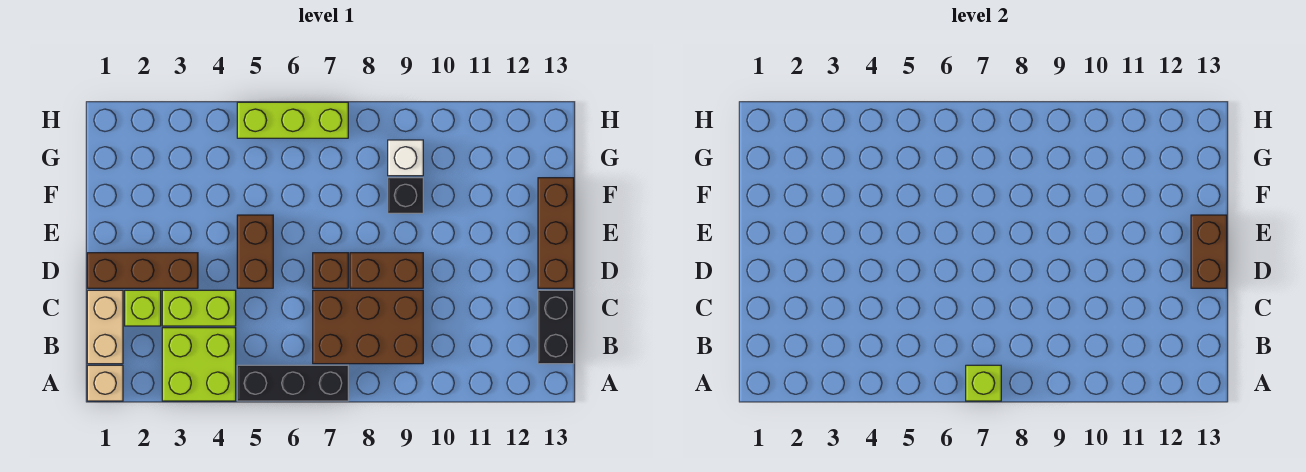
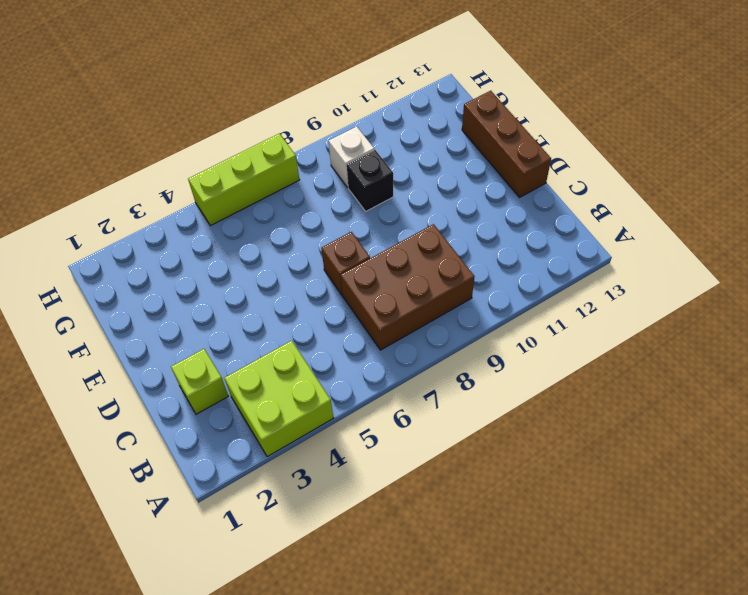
none -> tan 1x1 brick [87,365,123,401]
none -> black 1x3 brick [237,365,348,401]
none -> tan 1x2 brick [87,290,123,364]

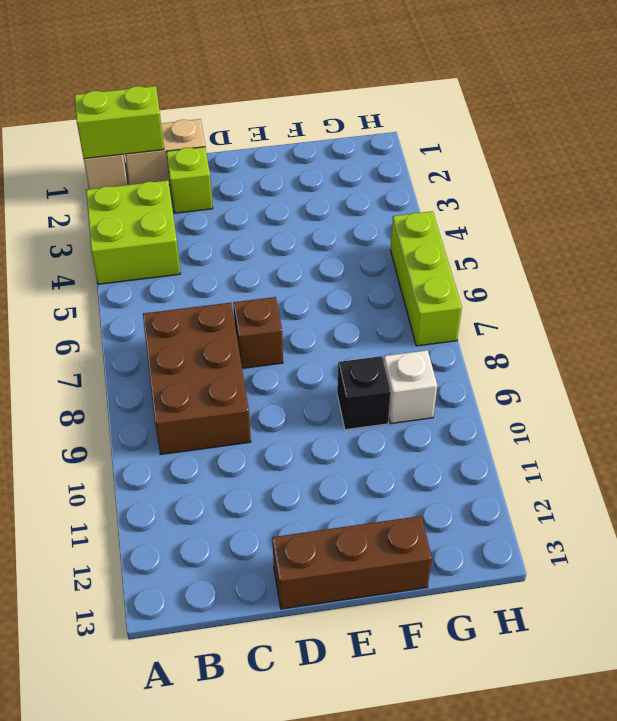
lime 1x2 brick [75,86,164,159] -> lime 1x2 brick turned to [162,290,236,326]
none -> black 1x3 brick [237,365,348,401]
none -> black 1x2 brick [538,290,574,364]
none -> brown 1x3 brick [87,253,198,288]

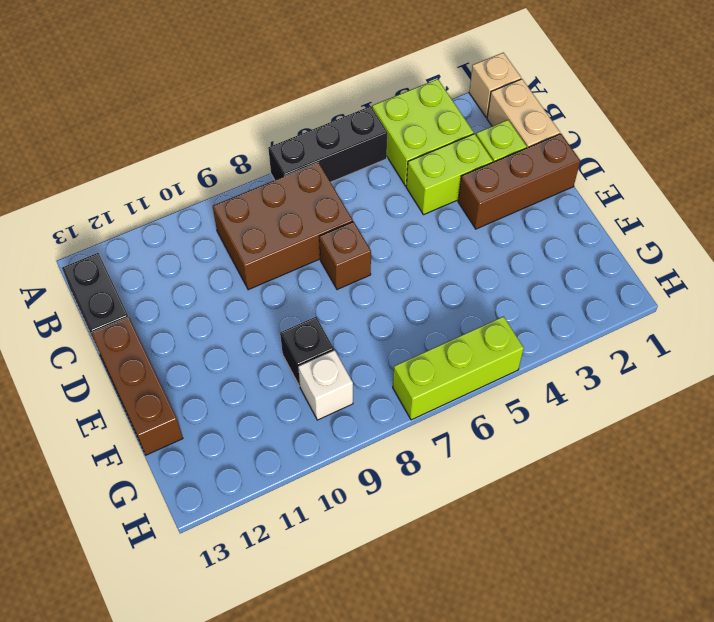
none -> brown 1x2 brick [237,215,273,288]
none -> brown 1x2 brick [350,253,423,288]
none -> lime 1x1 brick [966,365,1001,401]

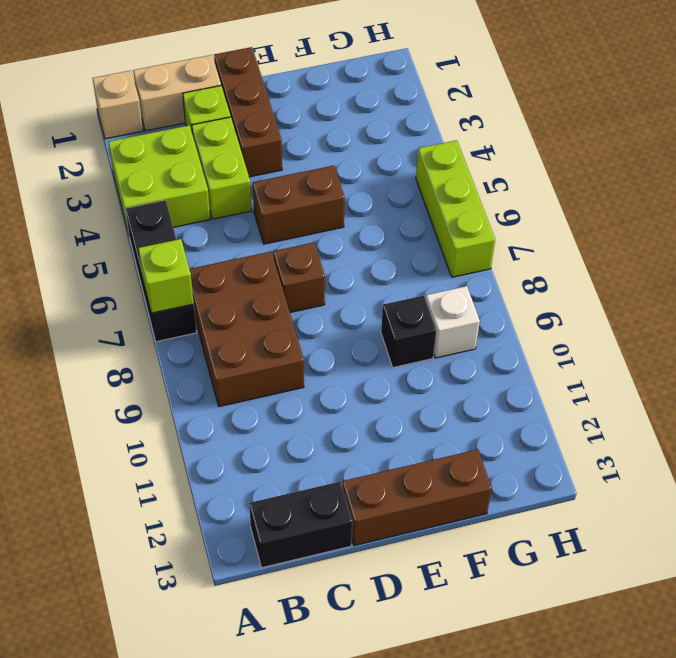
none -> brown 1x2 brick [350,253,423,288]
none -> brown 1x2 brick [1191,215,1227,288]

